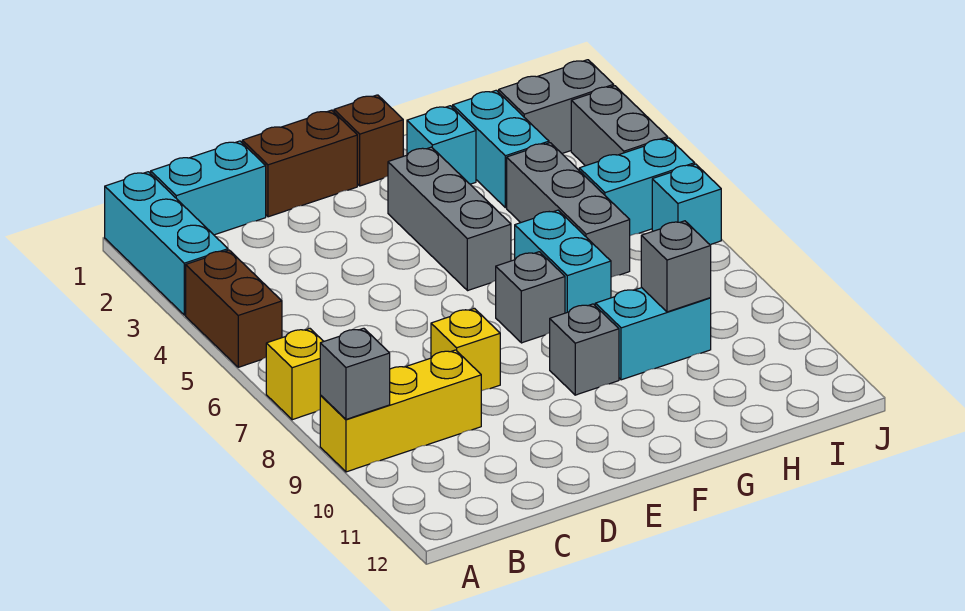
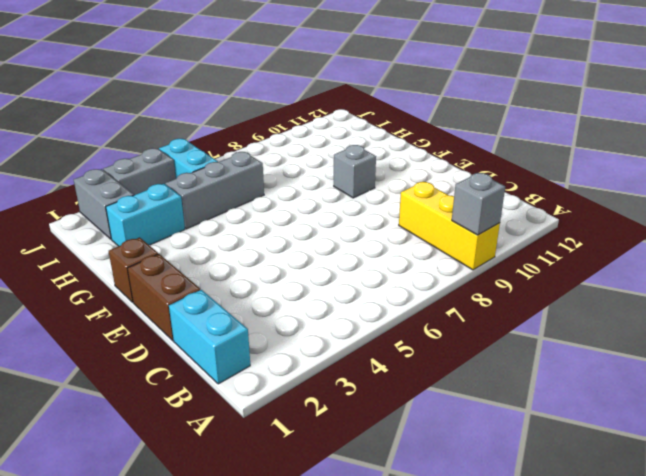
none -> cyan 1x3 brick [105,172,228,315]
none -> brown 1x2 brick [186,250,282,367]
none -> yellow 1x1 brick [266,329,324,420]

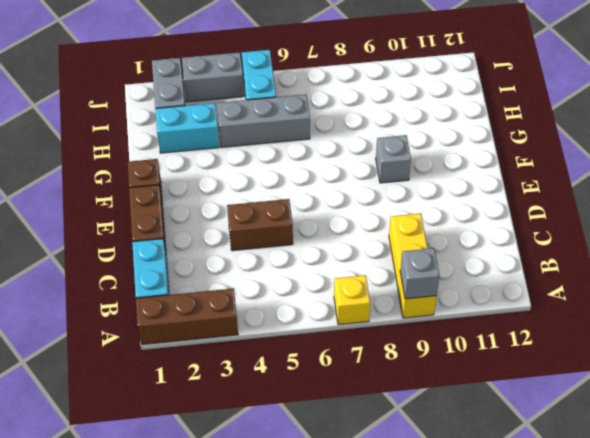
brown 1x3 brick [136,288,238,345] -> cyan 1x3 brick [105,172,228,315]
brown 1x2 brick [227,199,293,251] -> brown 1x2 brick moved to [186,250,282,367]
none -> yellow 1x1 brick [431,309,500,391]
none -> grey 1x3 brick [388,147,511,291]
none -> grey 1x1 brick [496,252,565,343]

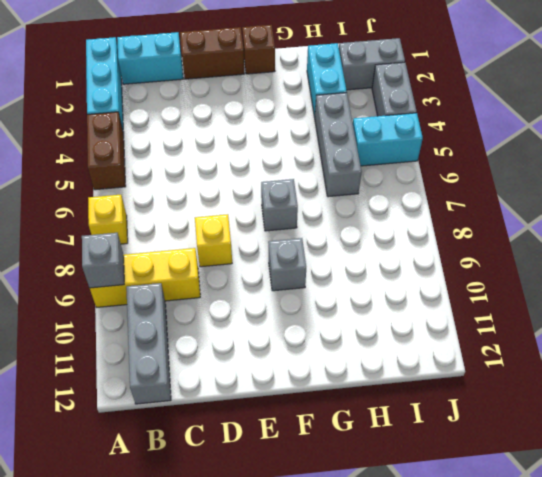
grey 1x3 brick [126,283,171,404] -> grey 1x3 brick moved to [388,147,511,291]
none -> cyan 1x1 brick [407,106,476,184]
none -> cyan 1x2 brick [515,210,611,313]
none -> cyan 1x2 brick [595,288,711,380]

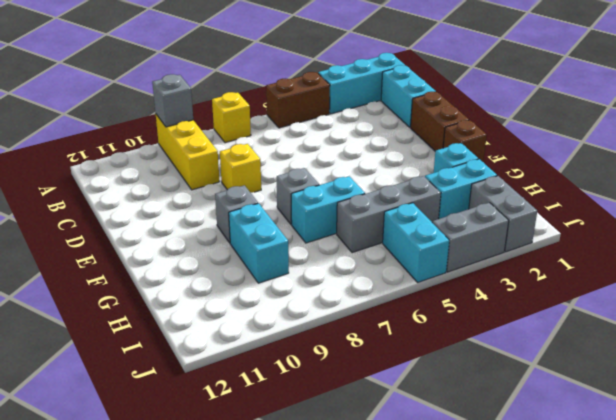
none -> grey 1x3 brick [388,147,511,291]
none -> cyan 1x1 brick [652,164,721,244]
none -> grey 1x1 brick [641,221,711,312]

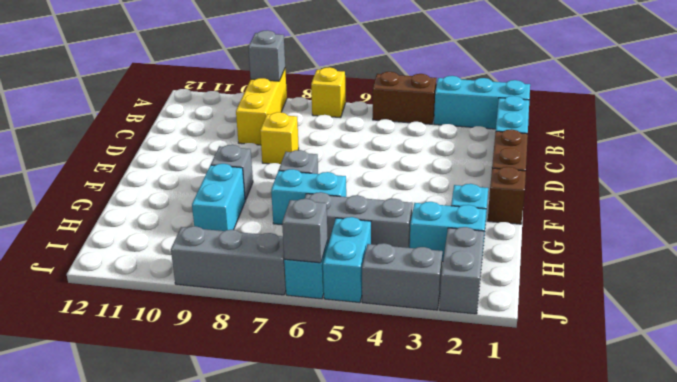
grey 1x1 brick [282,199,328,263] -> grey 1x1 brick moved to [641,221,711,312]
grey 1x3 brick [171,226,286,295] -> grey 1x3 brick moved to [388,147,511,291]

